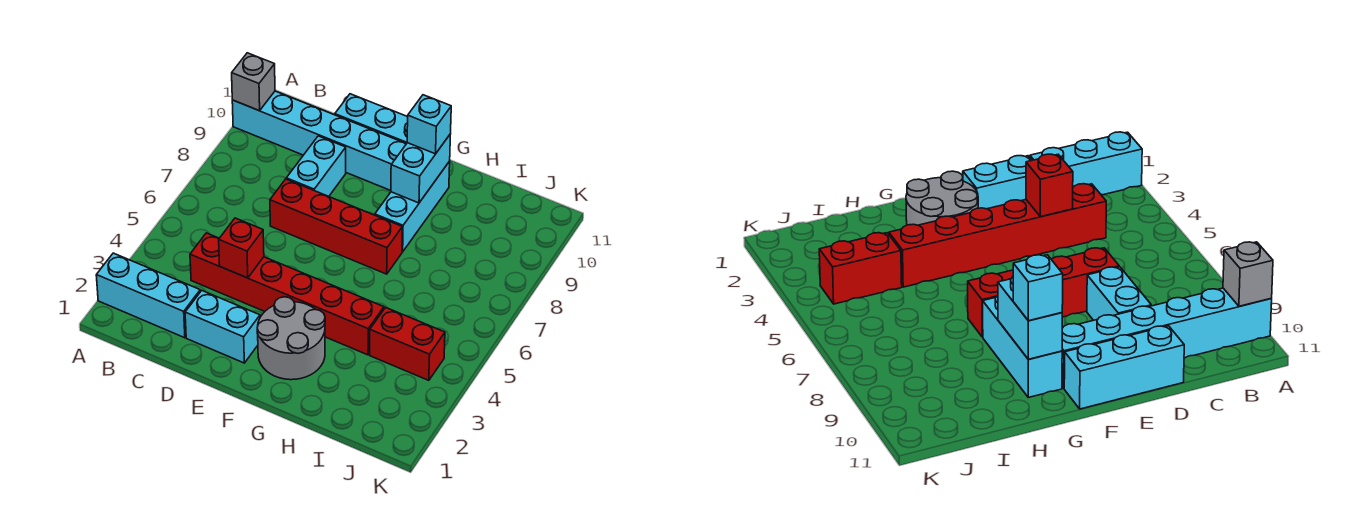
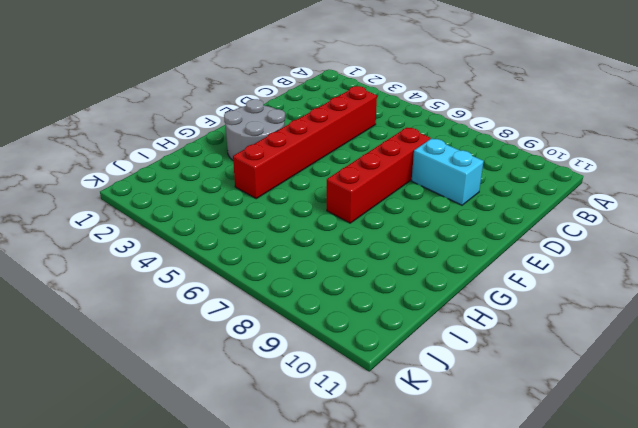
none -> cyan 1x3 brick [96,253,200,338]
none -> cyan 1x6 brick [232,91,406,191]
none -> cyan 1x2 brick [185,291,260,363]

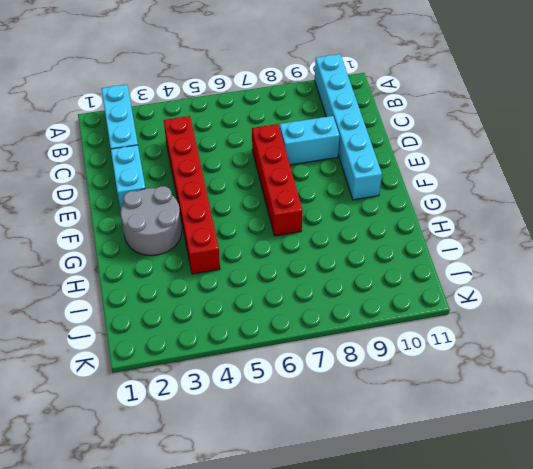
none -> cyan 1x3 brick [335,94,408,144]
none -> cyan 1x3 brick [375,161,450,252]
none -> red 1x2 brick [370,308,445,380]

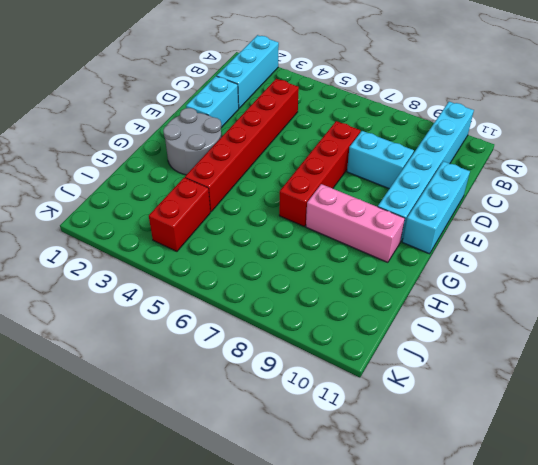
pink 1x3 brick [306,184,405,262] -> cyan 1x3 brick [375,161,450,252]
none -> grey 1x1 brick [232,53,275,111]
none -> red 1x1 brick [219,218,264,278]
none -> cyan 1x2 brick [391,134,451,203]

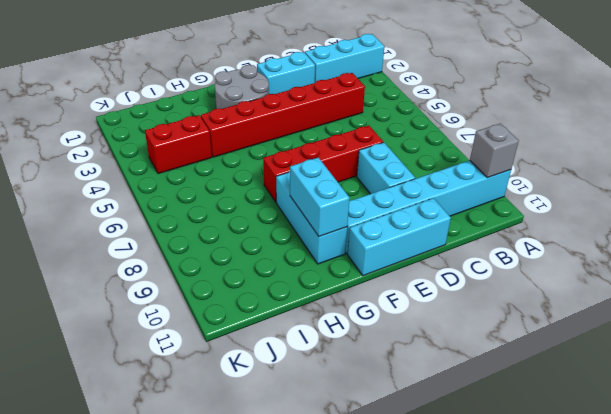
none -> red 1x1 brick [219,218,264,278]
none -> cyan 1x1 brick [407,95,451,154]

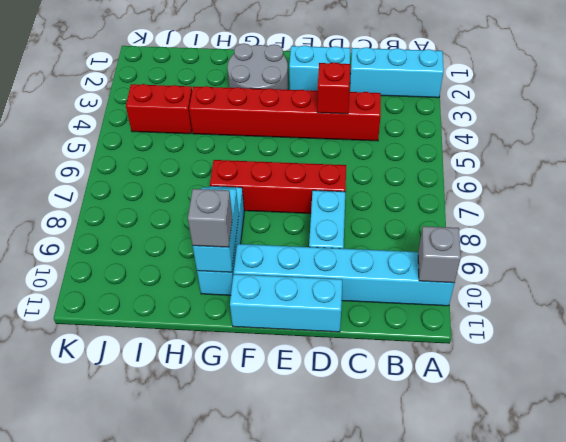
grey 1x1 brick [188,189,232,247] -> cyan 1x1 brick [407,95,451,154]

